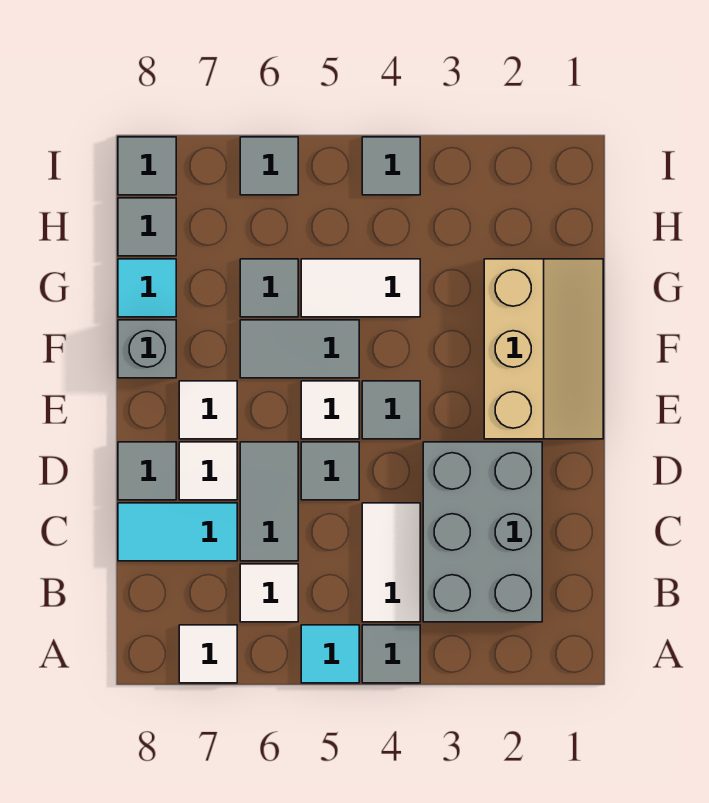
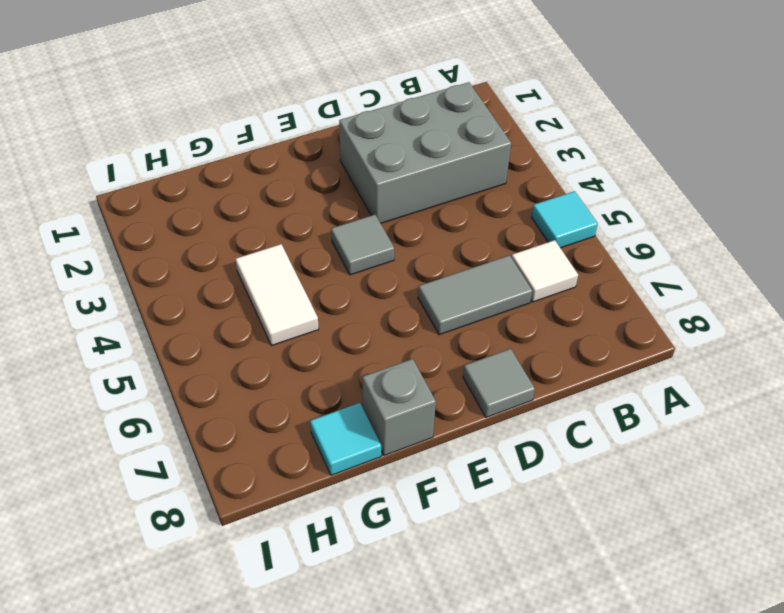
none -> grey 1x1 tile [362,625,420,683]
none -> white 1x1 tile [179,625,237,683]
none -> white 1x2 tile [362,503,420,622]

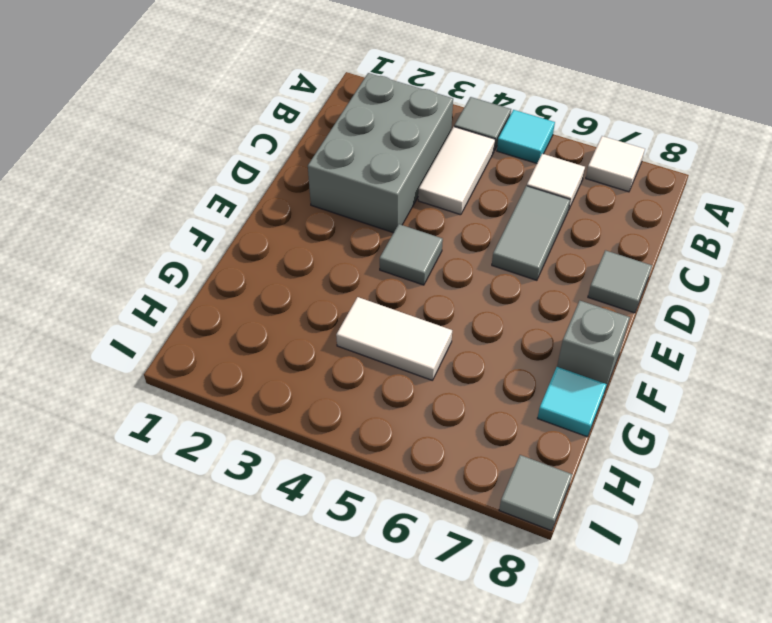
none -> cyan 1x2 tile [118,503,237,561]
none -> grey 1x1 tile [301,442,359,500]
none -> white 1x1 tile [179,442,237,500]

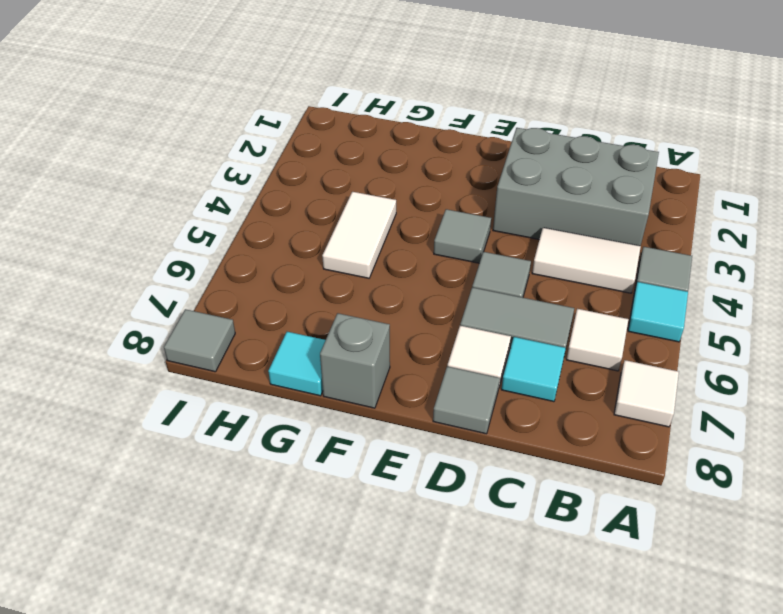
cyan 1x1 tile [501,337,566,402] -> cyan 1x2 tile [118,503,237,561]
none -> tan 2x3 slope [484,259,603,439]
none -> white 1x1 tile [301,381,359,439]
none -> white 1x1 tile [179,381,237,439]

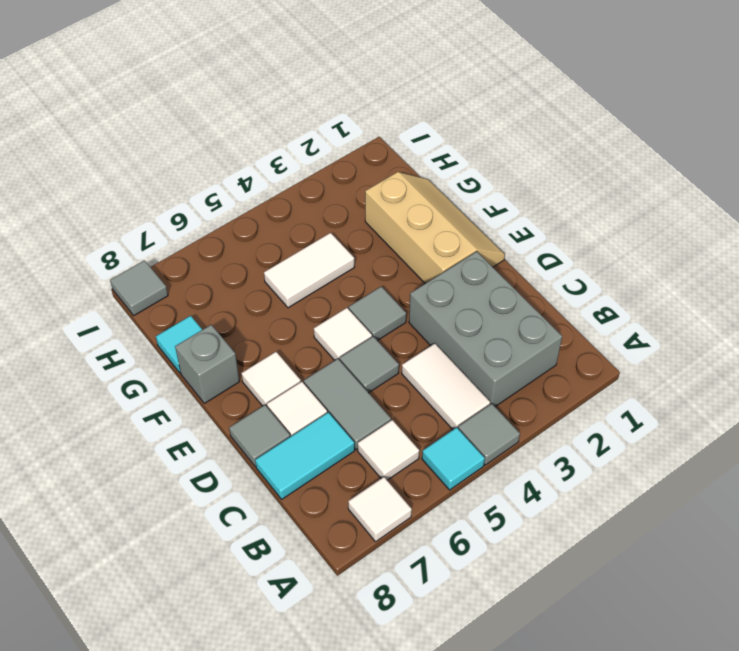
none -> grey 1x2 tile [240,320,359,378]
none -> grey 1x1 tile [240,259,298,317]
none -> grey 1x1 tile [118,198,176,256]

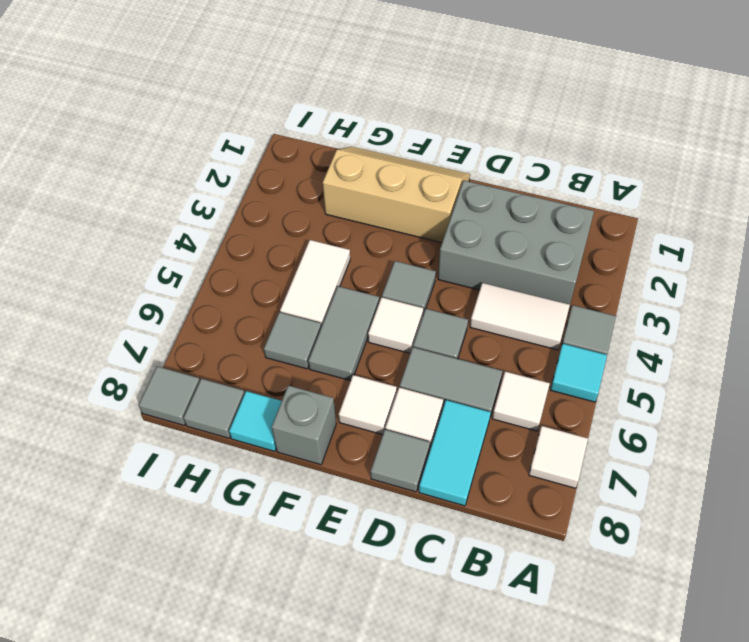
none -> grey 1x1 tile [362,137,420,195]
none -> grey 1x1 tile [240,137,298,195]

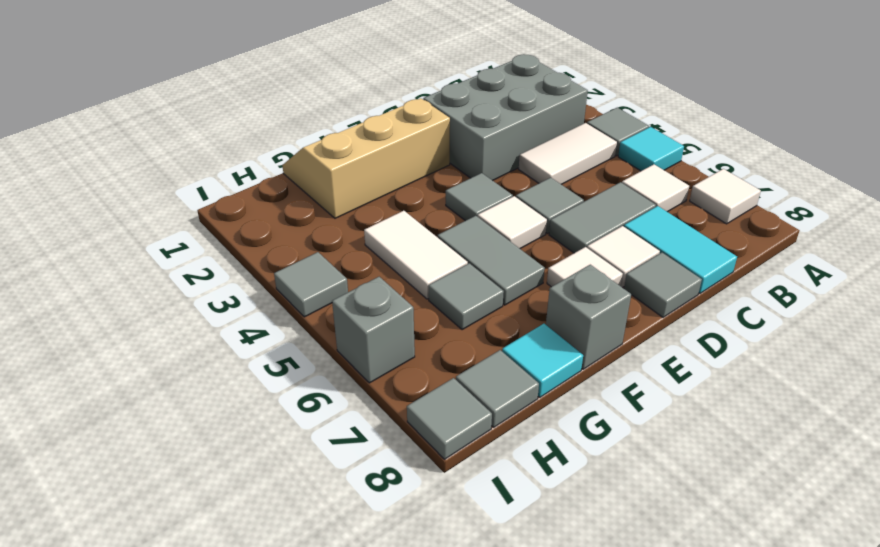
grey 1x1 brick [332,277,415,383] -> grey 1x1 tile [240,137,298,195]

